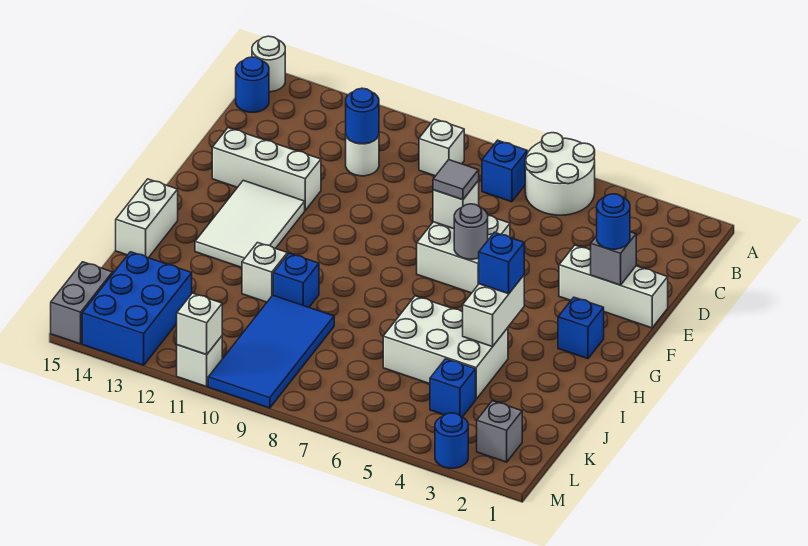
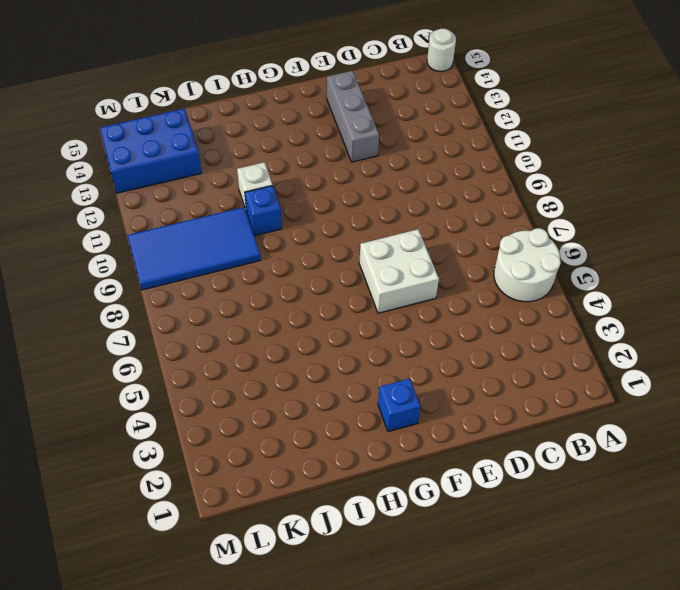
grey 1x3 brick [327,71,379,162] -> white 1x3 brick [212,128,321,210]
none -> blue 1x1 brick [482,140,527,202]
none -> white 1x1 brick [419,119,464,176]
none -> blue 1x1 round brick [236,57,269,112]
none -> white 1x1 round brick [346,135,379,176]

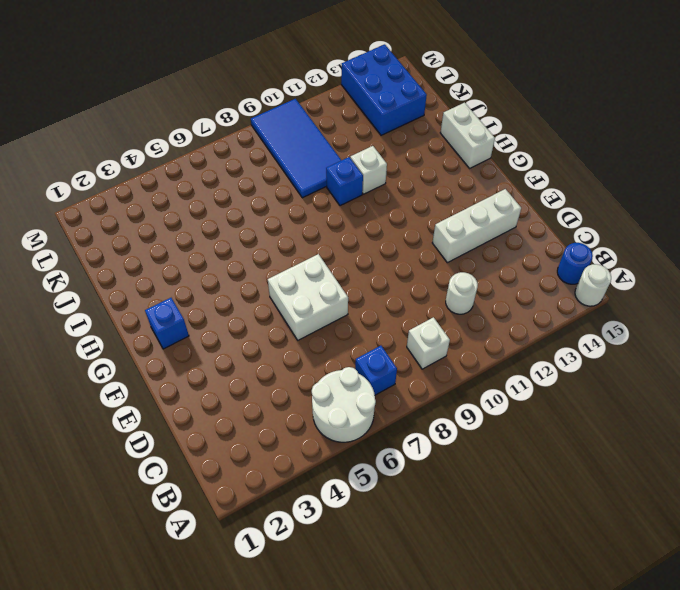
none -> white 1x3 brick [559,245,668,328]
none -> white 2x3 tile [195,180,305,268]
none -> white 2x3 brick [383,296,508,399]
none -> blue 1x1 brick [430,359,476,417]

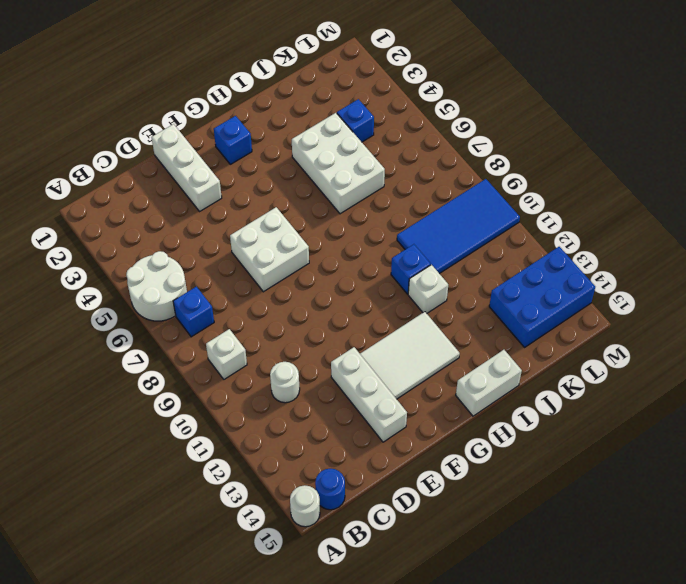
none -> grey 1x1 brick [477,401,522,462]
none -> grey 1x2 brick [51,262,113,344]
none -> blue 1x1 round brick [435,413,468,468]
none -> white 1x1 brick [177,336,222,387]

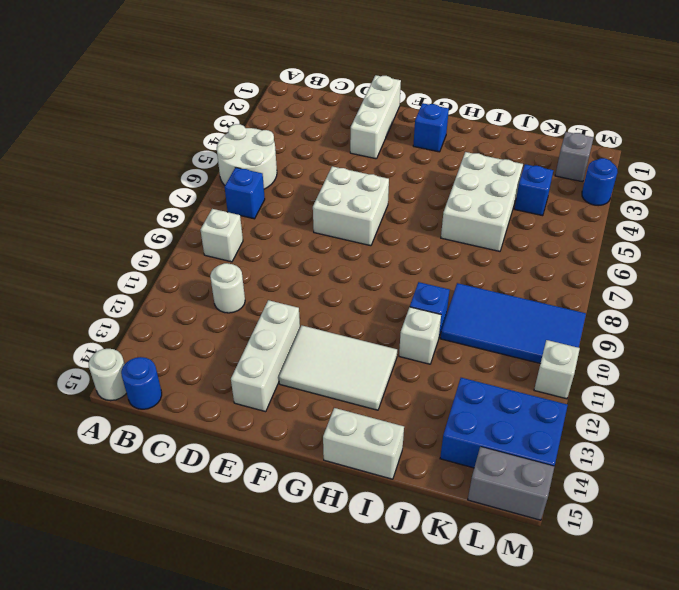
none -> blue 1x1 round brick [346,88,379,144]
none -> grey 1x1 brick [591,232,636,285]
none -> white 1x1 brick [433,181,479,229]
none -> grey 1x1 round brick [454,204,488,259]

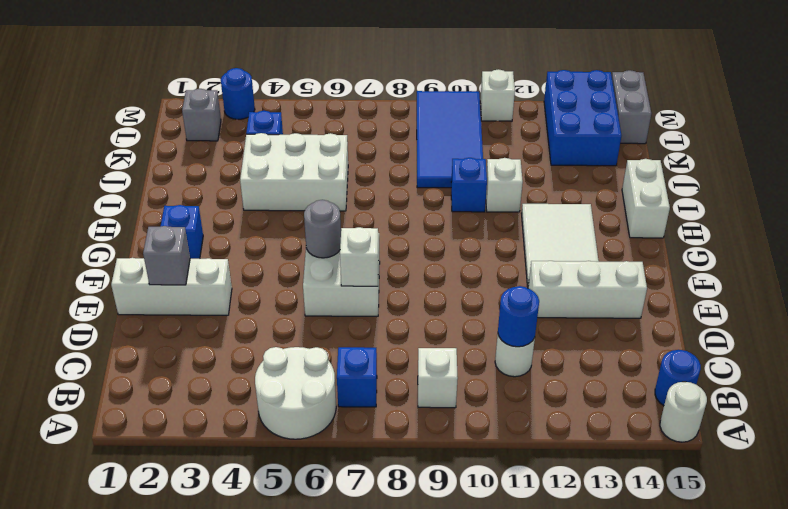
none -> white 1x2 brick [463,275,524,347]
none -> white 1x1 brick [177,293,222,355]
none -> blue 1x1 round brick [597,194,630,249]
none -> grey 1x1 tile [433,160,479,200]

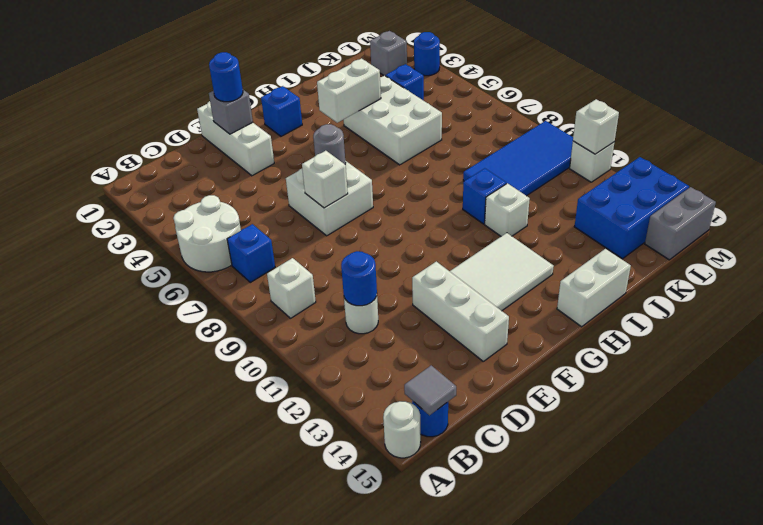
grey 1x1 tile [404,365,456,415] -> grey 1x1 tile moved to [433,160,479,200]
none -> blue 1x1 brick [478,232,524,294]

